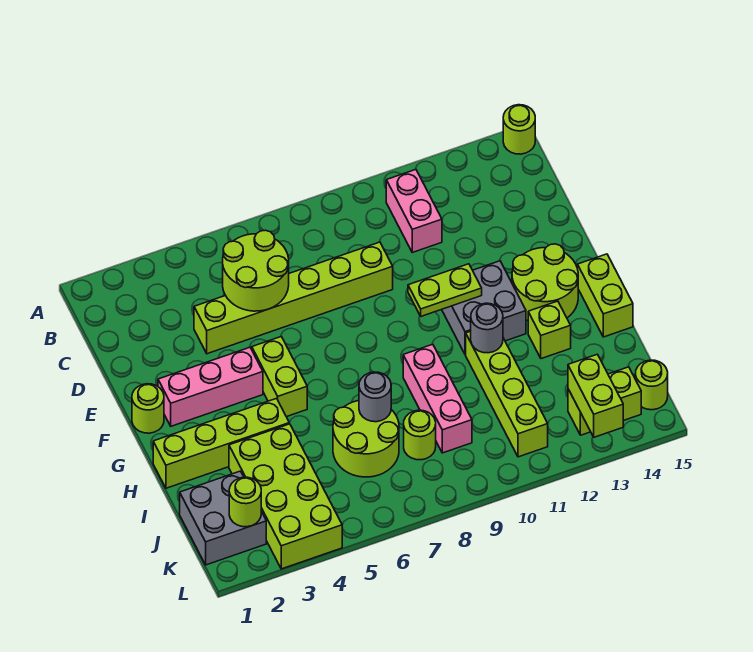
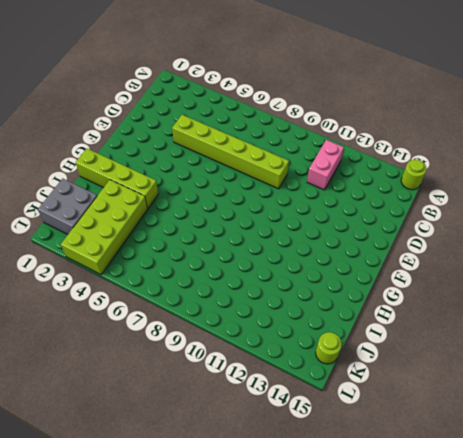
none -> lime 1x1 round brick [132,384,164,433]
none -> pink 1x3 brick [158,347,263,426]
none -> lime 1x2 brick [252,337,307,417]

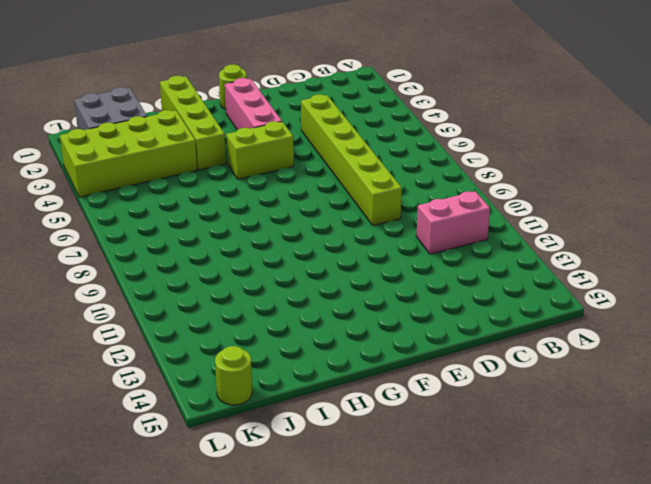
none -> lime 1x1 round brick [503,105,535,154]
none -> grey 2x2 brick [442,261,526,355]
none -> lime 2x2 round brick [512,244,578,321]

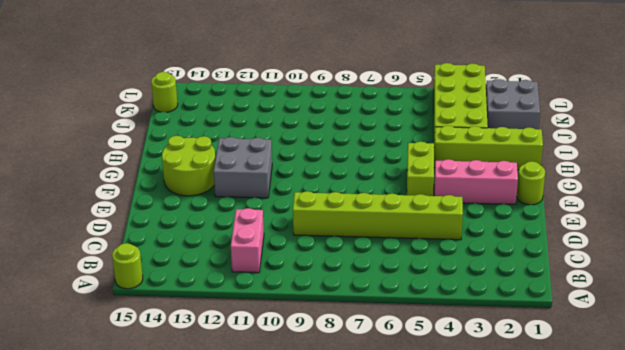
none -> lime 1x2 brick [577,254,633,337]
none -> pink 1x3 brick [403,344,472,453]
none -> lime 1x4 brick [466,331,548,457]

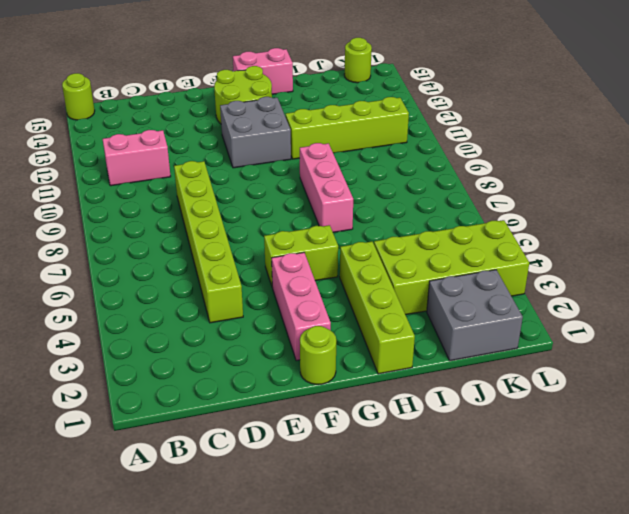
pink 1x2 brick [233,48,293,94] -> lime 1x2 brick [577,254,633,337]
pink 1x3 brick [300,143,353,232] -> pink 1x3 brick turned to [403,344,472,453]
none -> lime 1x1 brick [528,301,571,359]
none -> lime 2x2 round brick [333,401,399,477]
none -> lime 1x1 round brick [404,410,436,460]

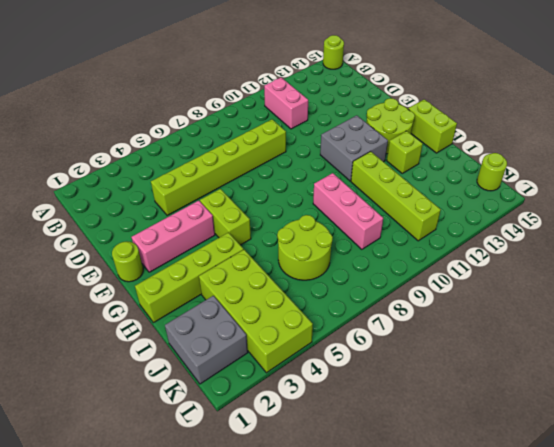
none -> lime 1x1 round brick [404,410,436,460]
none -> lime 1x2 brick [568,367,641,435]
none -> lime 2x2 round brick [223,230,289,311]

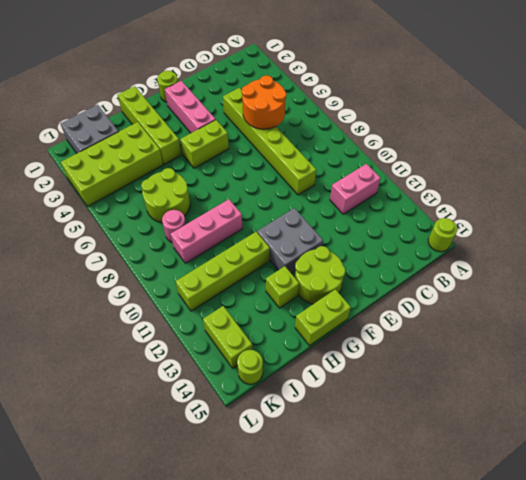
orange 2x2 round brick [242,76,286,129] -> lime 2x2 round brick [223,230,289,311]
pink 1x1 round brick [162,210,186,242] -> lime 1x1 round brick [404,410,436,460]
none -> lime 1x2 plate [408,264,482,316]
none -> grey 1x1 round brick [471,303,503,353]
none -> grey 1x1 round brick [359,372,391,422]

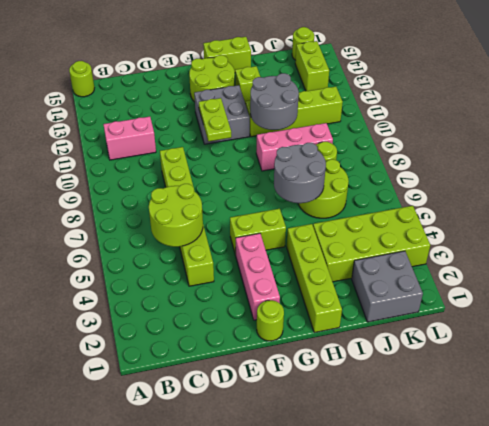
grey 2x2 round brick [274,143,326,203] -> grey 1x1 round brick [359,372,391,422]
grey 2x2 round brick [250,73,299,130] -> grey 1x1 round brick [471,303,503,353]
none -> lime 1x1 round brick [229,477,261,527]
none -> lime 1x2 brick [568,354,623,437]

